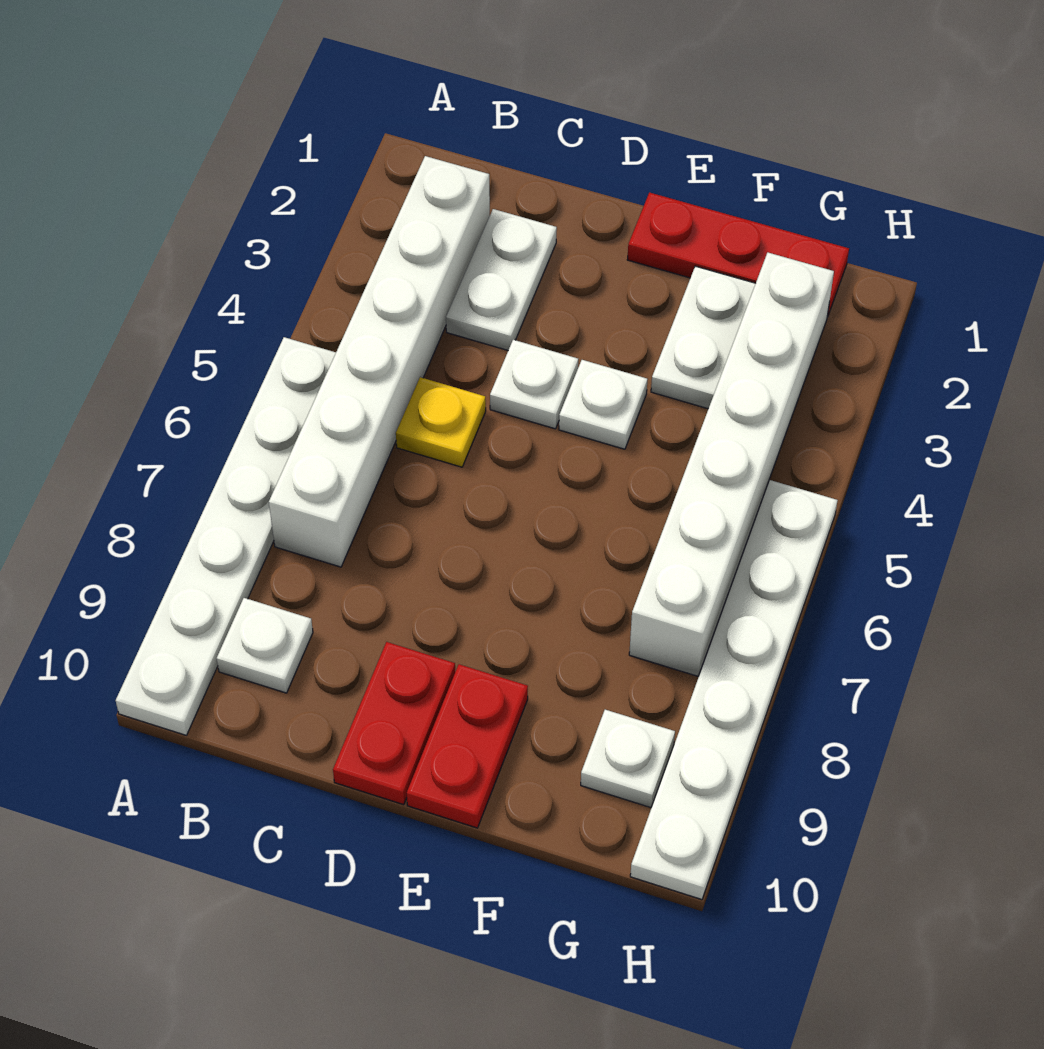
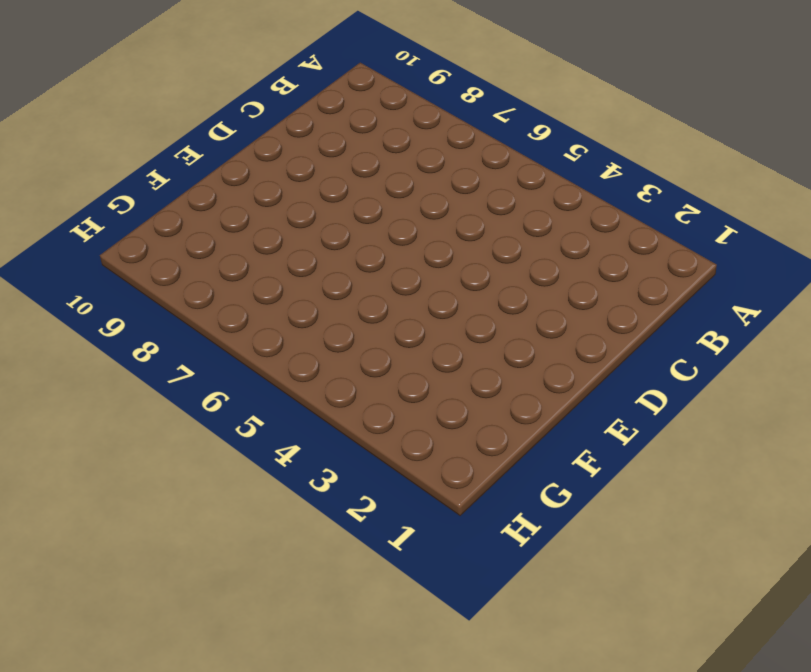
none -> white 1x6 plate [116,337,336,735]
none -> white 1x6 brick [269,156,490,567]
none -> white 1x1 plate [217,598,313,693]

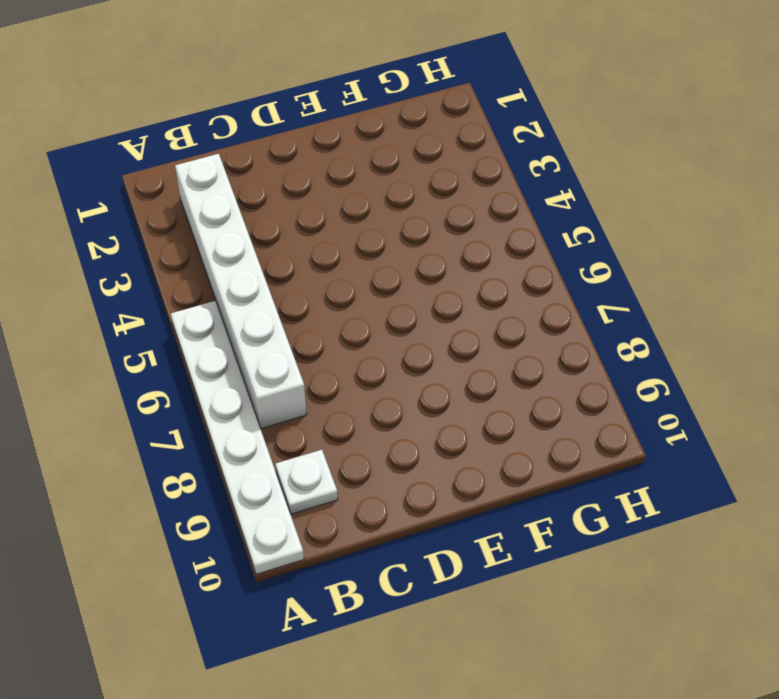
none -> white 1x2 plate [446,209,557,350]
none -> yellow 1x1 plate [396,377,486,467]
none -> white 1x1 plate [490,340,578,429]

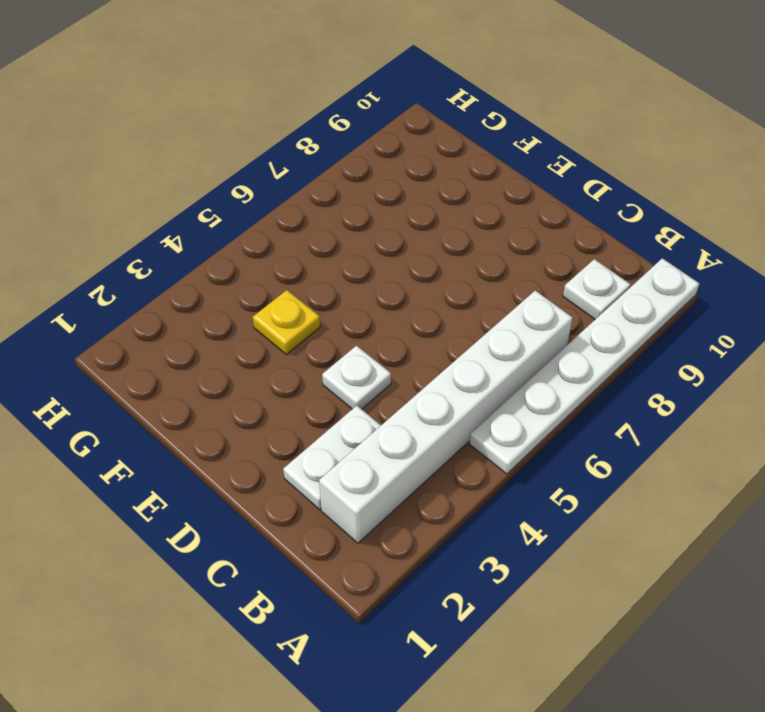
yellow 1x1 plate [253,290,320,354] -> yellow 1x1 plate moved to [396,377,486,467]
none -> red 1x2 plate [333,642,455,805]
none -> red 1x3 plate [627,193,849,317]
none -> white 1x1 plate [559,360,647,449]

